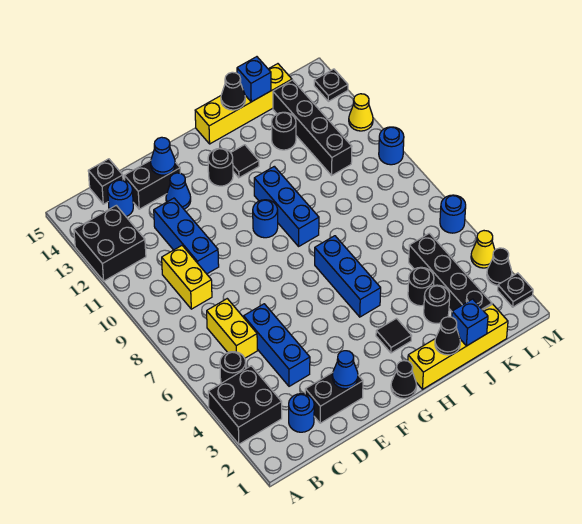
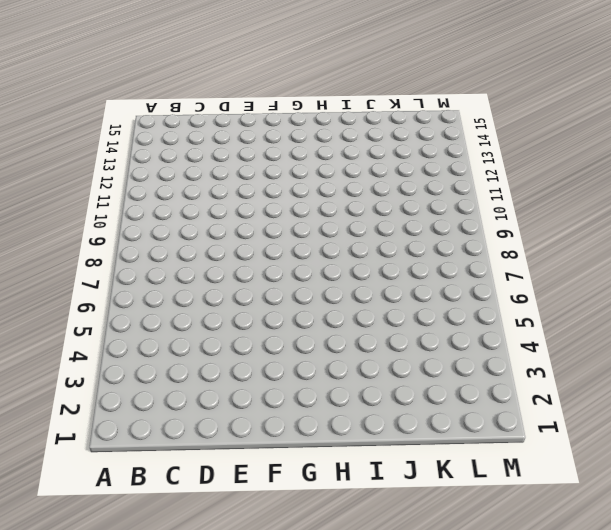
none -> black 2x2 brick [208,366,282,444]
none -> black 2x2 brick [74,205,146,281]
none -> black 1x1 round brick [220,352,246,383]
none -> blue 1x1 round brick [289,394,314,432]

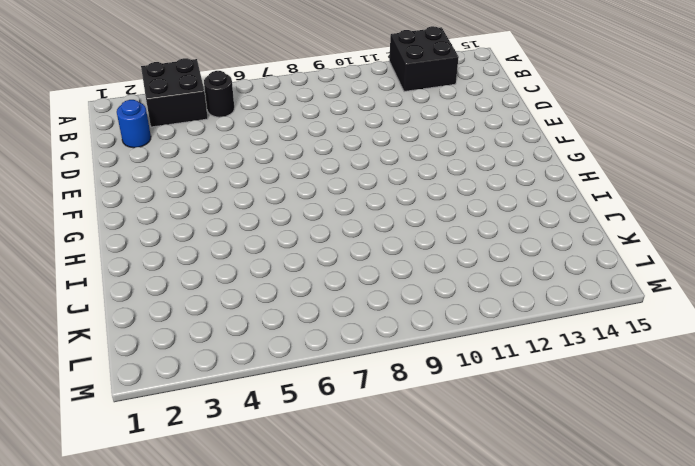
none -> yellow 1x2 brick [207,299,257,358]
none -> yellow 1x2 brick [162,246,212,309]
none -> blue 1x1 round brick [108,180,133,216]
none -> black 1x1 brick [88,159,123,204]

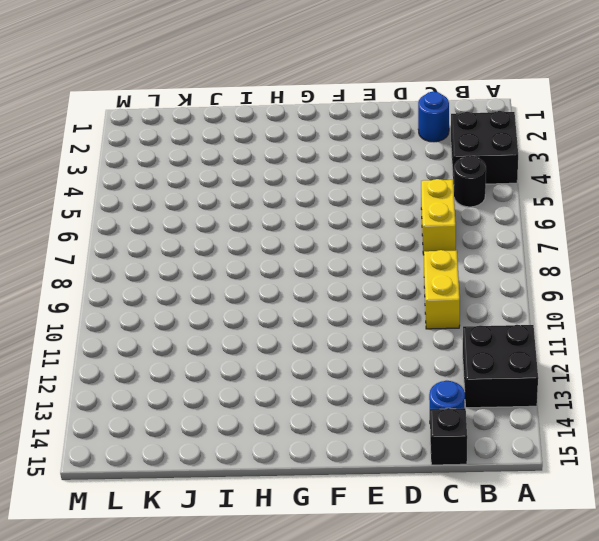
none -> black 1x2 brick [305,372,363,423]
none -> blue 1x3 brick [244,304,310,386]
none -> blue 1x3 brick [154,198,219,274]
none -> black 1x2 brick [124,160,180,209]

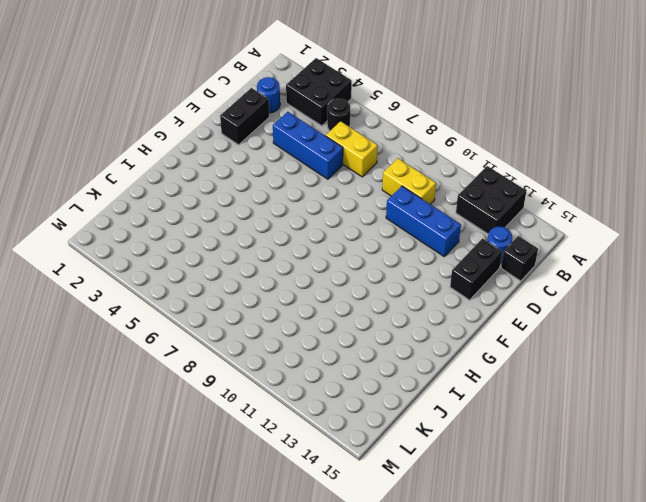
none -> blue 1x1 cone [166,173,191,209]
none -> black 1x1 cone [391,361,417,398]
none -> blue 1x1 round brick [253,200,278,238]
none -> black 1x1 round brick [208,148,233,186]

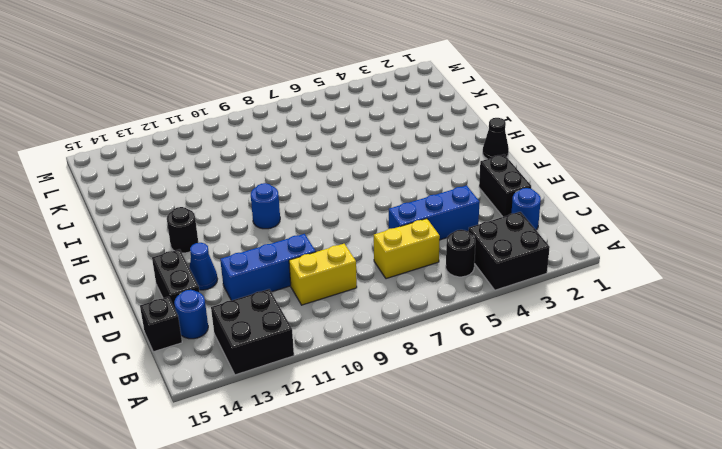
none -> yellow 1x4 brick [408,304,508,389]
none -> black 1x1 tile [376,319,411,353]
none -> blue 1x3 brick [315,236,381,317]
none -> blue 1x3 brick [254,166,319,246]

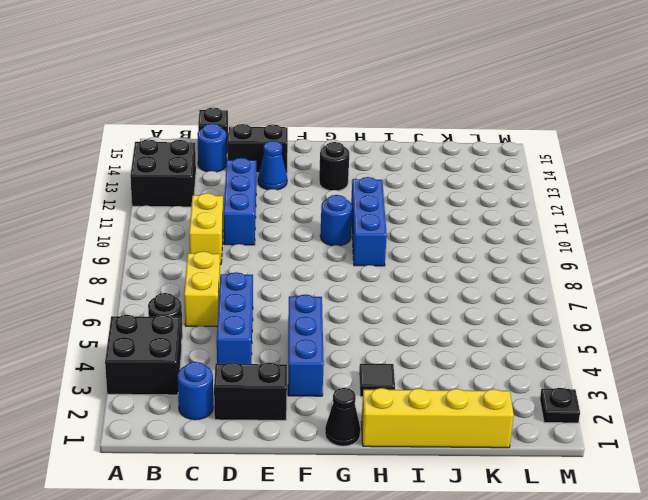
blue 1x3 brick [288,294,324,396] -> blue 1x3 brick moved to [315,236,381,317]
none -> black 1x1 tile [231,145,259,178]
none -> yellow 1x4 brick [195,64,292,144]
none -> black 1x1 round brick [424,285,450,324]
none -> black 1x1 round brick [408,267,434,306]

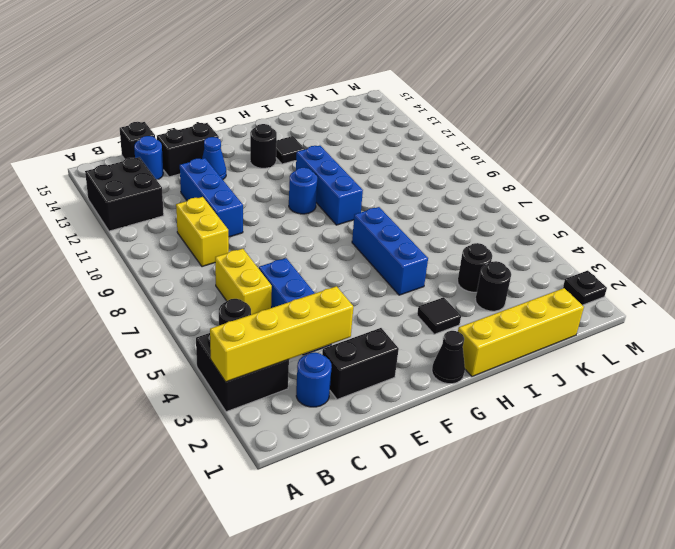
yellow 1x4 brick [210,286,354,382] -> yellow 1x4 brick moved to [195,64,292,144]
none -> black 1x1 round brick [272,112,296,150]
none -> black 1x4 brick [409,233,492,311]
none -> black 1x4 brick [273,80,352,175]
none -> black 1x1 cone [487,248,512,285]

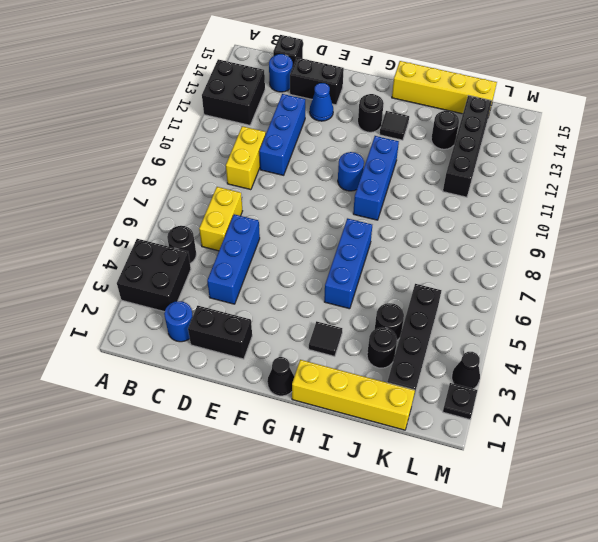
none -> yellow 1x1 cone [471,231,495,268]
none -> blue 1x1 round brick [440,195,466,233]
none -> blue 1x1 round brick [379,127,404,165]
none -> yellow 1x1 cone [349,94,373,131]

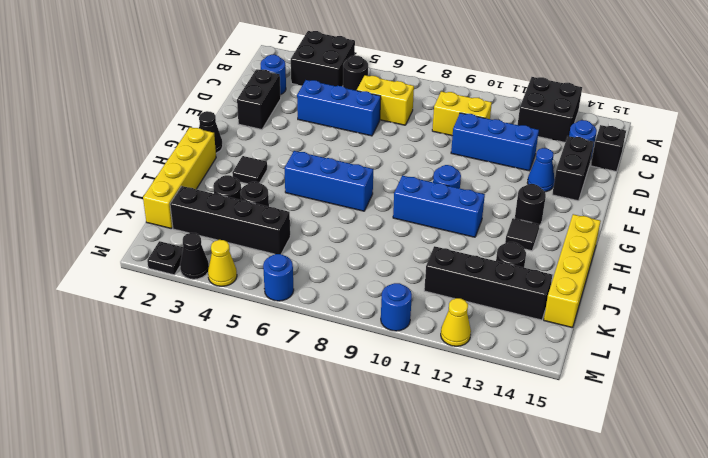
none -> black 1x1 plate [314,69,348,101]
none -> blue 1x1 cone [332,351,358,389]
none -> blue 1x1 cone [151,137,175,175]
none -> black 1x1 cone [435,317,460,355]

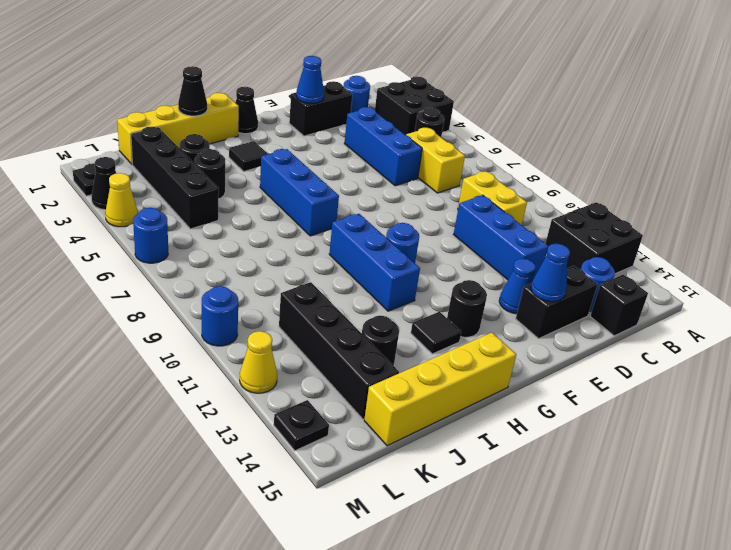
none -> black 1x1 cone [221,72,245,110]
none -> blue 1x1 brick [452,299,488,346]
none -> blue 1x1 brick [237,57,271,102]

